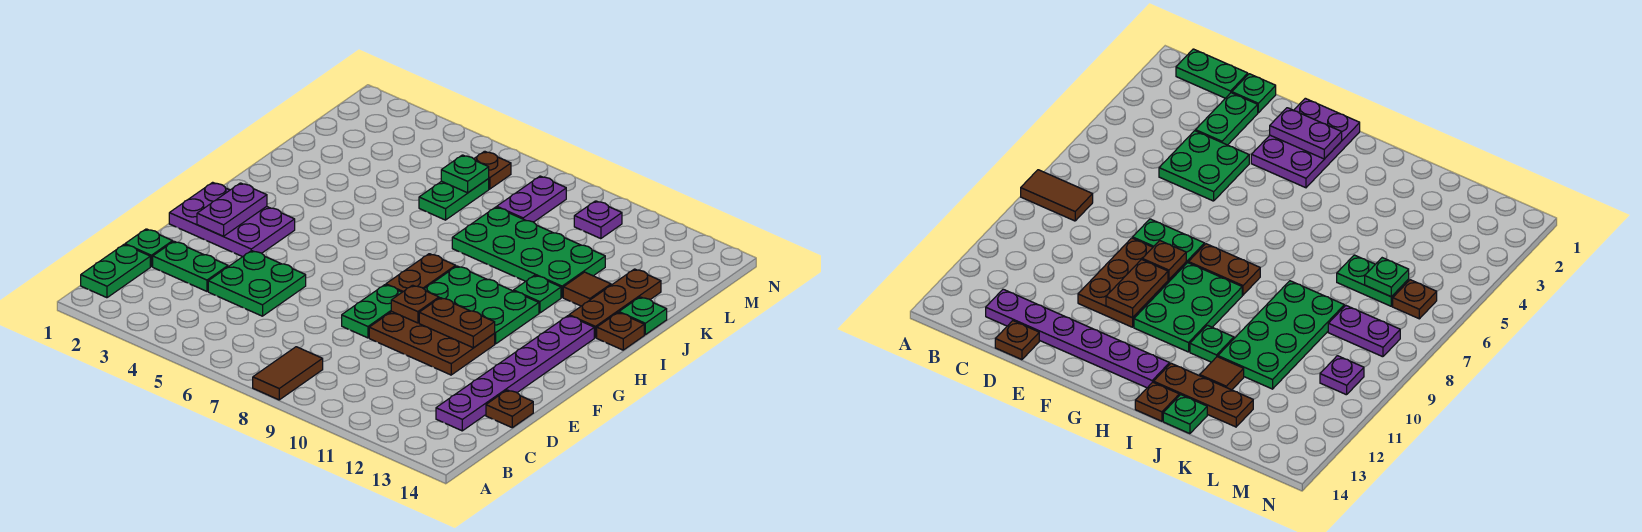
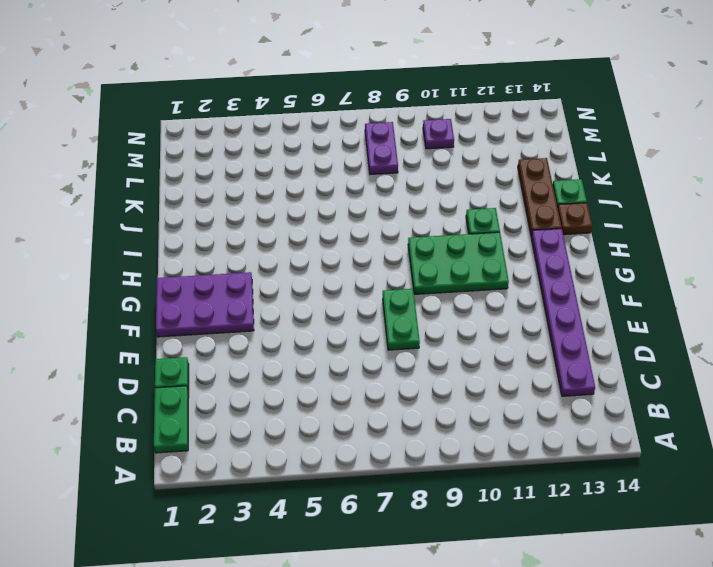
none -> brown 1x2 tile [253,347,323,400]
none -> green 1x2 plate [153,241,228,291]
none -> green 2x2 plate [208,251,306,316]

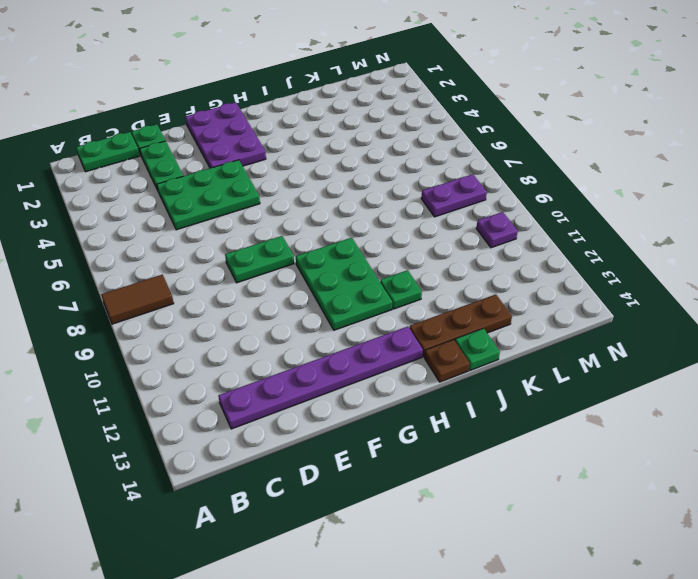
green 2x3 plate [157,160,260,230] -> green 2x2 plate [208,251,306,316]
none -> brown 1x1 plate [486,390,533,428]
none -> brown 2x3 plate [369,312,495,375]
none -> brown 1x2 plate [386,254,456,292]

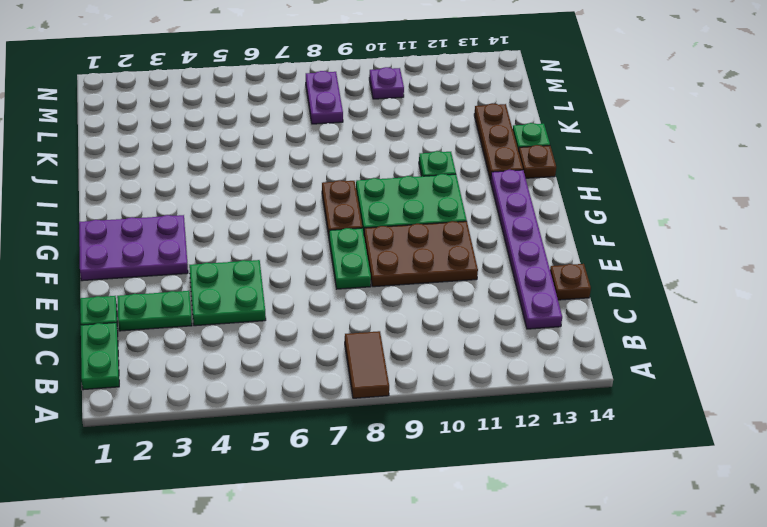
none -> green 2x4 plate [452,207,605,297]
none -> brown 1x1 tile [563,272,611,306]
none -> green 1x2 plate [419,179,489,220]

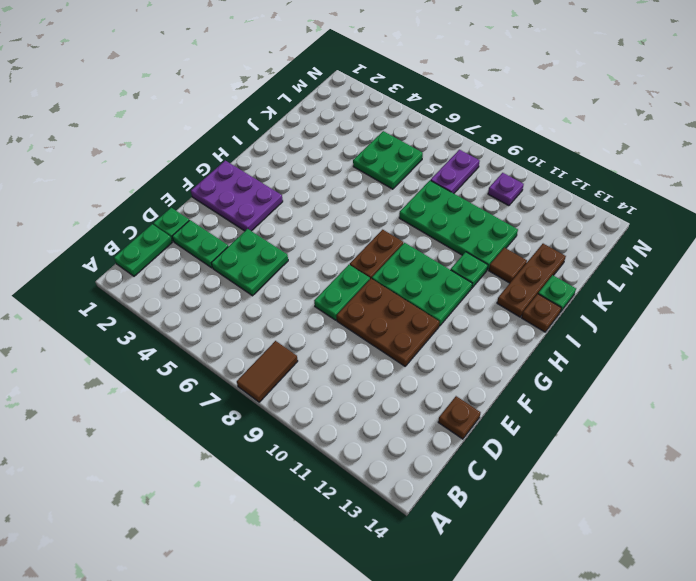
green 2x2 plate [353,131,423,189] -> green 1x2 plate [419,179,489,220]
none -> purple 1x6 plate [436,316,594,431]
none -> brown 1x1 plate [474,151,511,189]
none -> purple 1x2 plate [197,183,267,236]

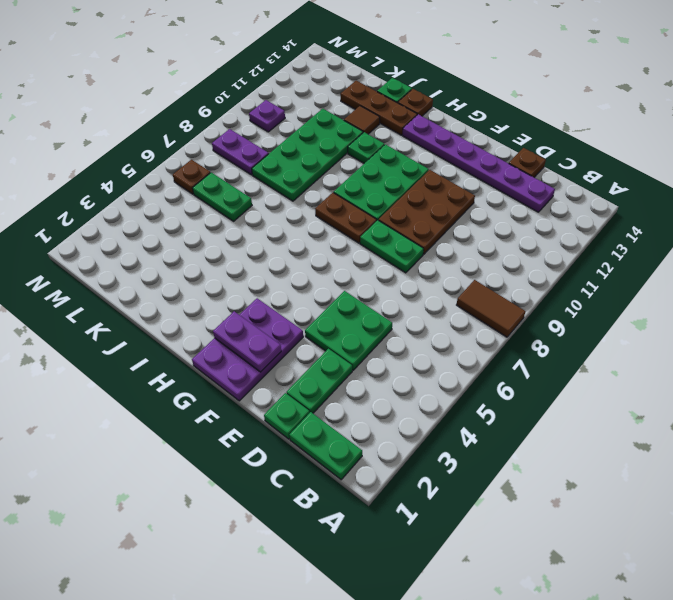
none -> brown 1x1 plate [391,285,439,323]
none -> brown 1x2 plate [419,298,495,348]
none -> green 1x1 plate [441,155,489,193]

